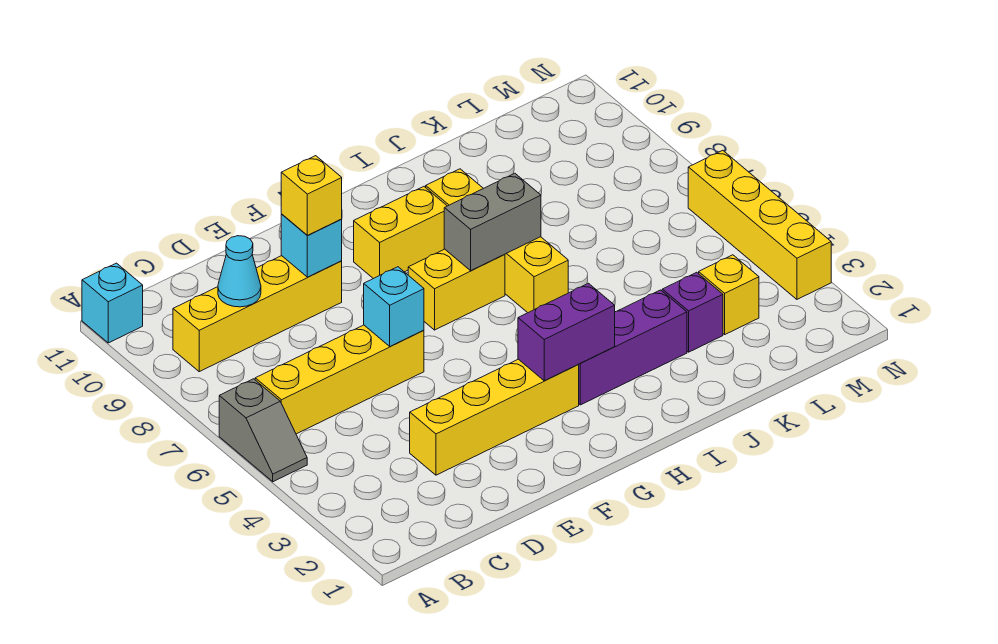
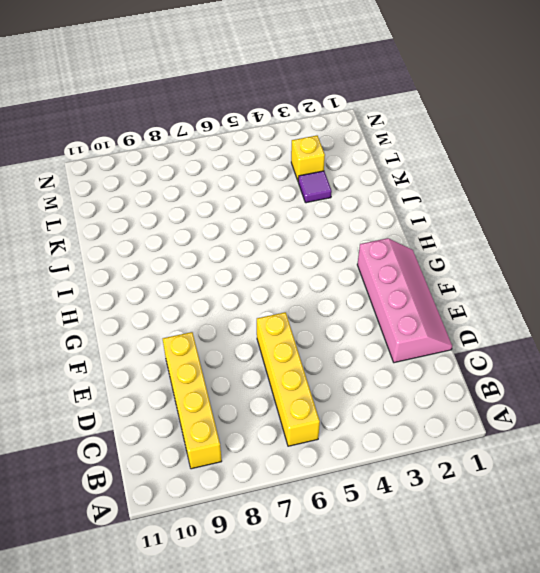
pink 2x4 slope [357,238,452,363] -> none
purple 1x1 tile [298,171,332,203] -> purple 1x1 brick [662,272,723,352]
none -> grey 1x2 slope [219,379,307,482]
none -> cyan 1x1 brick [82,263,143,343]
none -> yellow 1x4 brick [410,359,579,475]

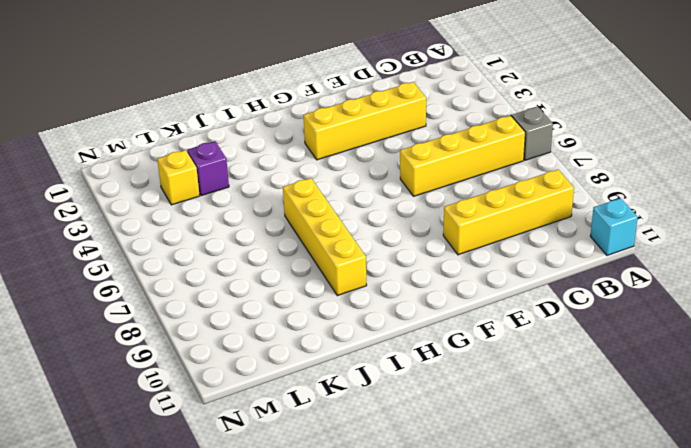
none -> yellow 1x2 brick [408,249,505,330]
none -> yellow 1x2 brick [354,187,447,279]
none -> purple 1x3 brick [578,290,687,405]

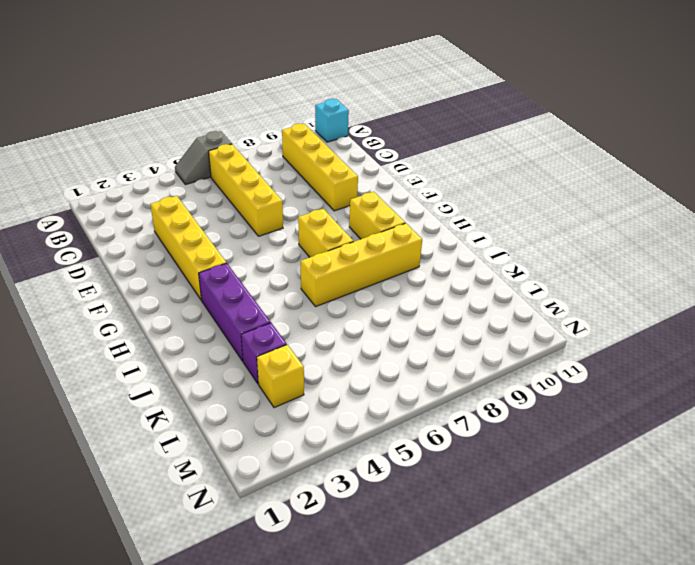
none -> yellow 1x4 brick [688,150,831,299]
none -> cyan 1x1 cone [218,236,261,307]
none -> cyan 1x1 brick [364,267,424,347]

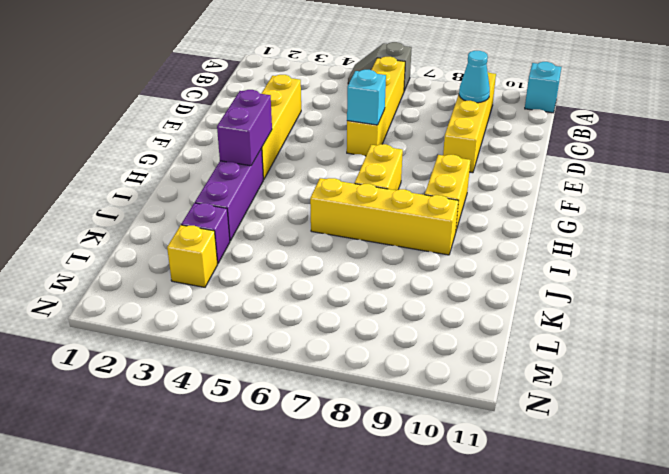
none -> yellow 1x4 brick [688,150,831,299]
none -> cyan 1x1 brick [281,214,342,277]
none -> grey 1x2 brick [444,173,541,271]

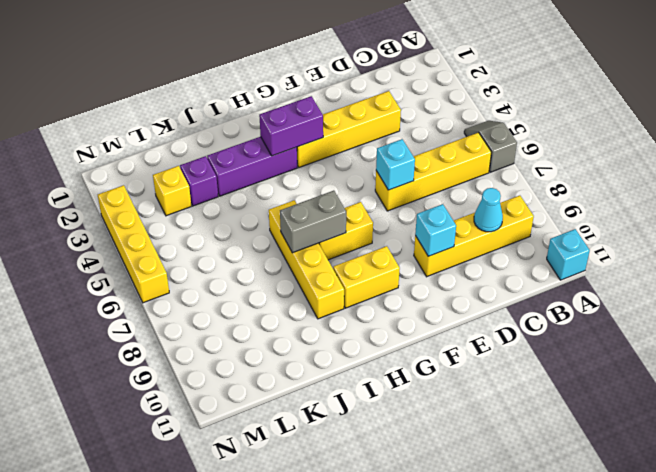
none -> yellow 1x1 brick [281,156,342,236]

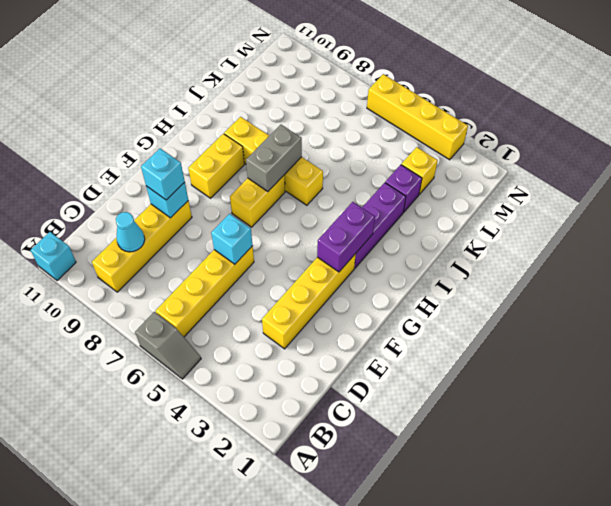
cyan 1x1 brick [141,148,185,200] -> yellow 1x1 brick [281,156,342,236]

